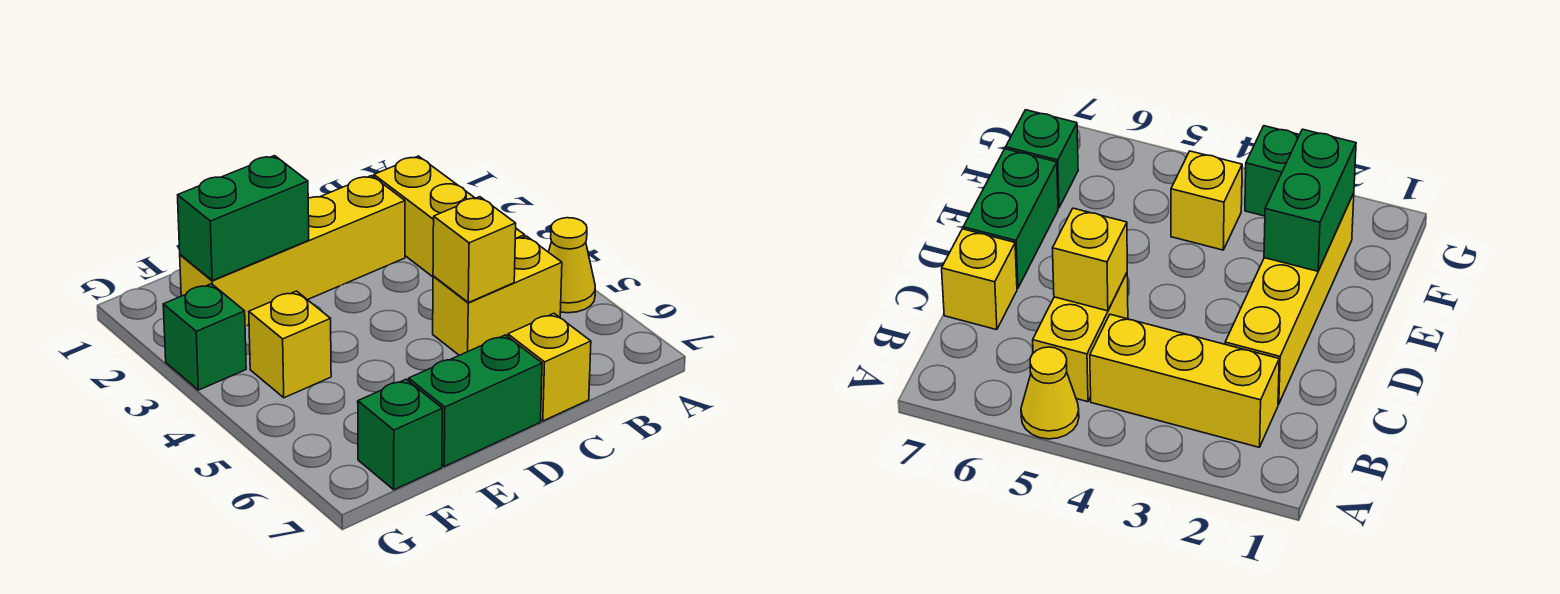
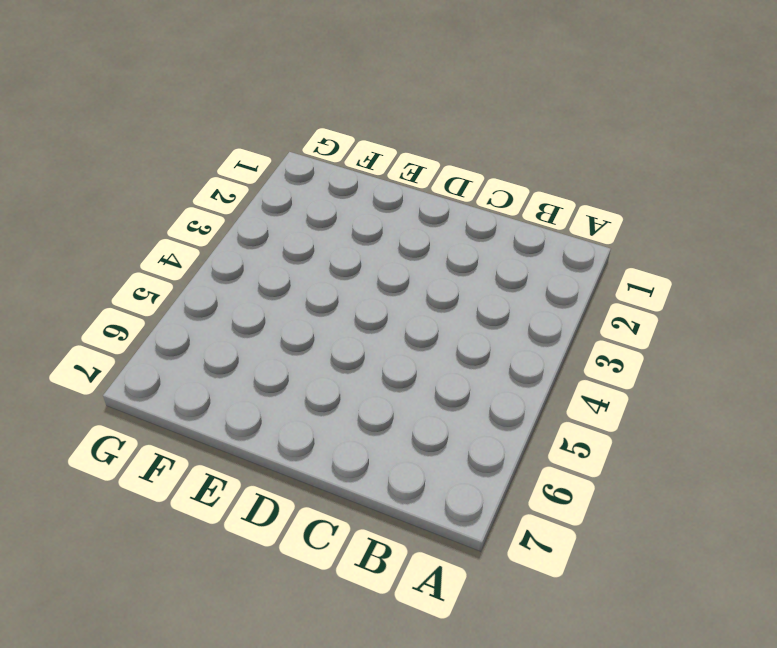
none -> yellow 1x1 cone [549,218,595,313]
none -> yellow 1x3 brick [374,156,525,277]

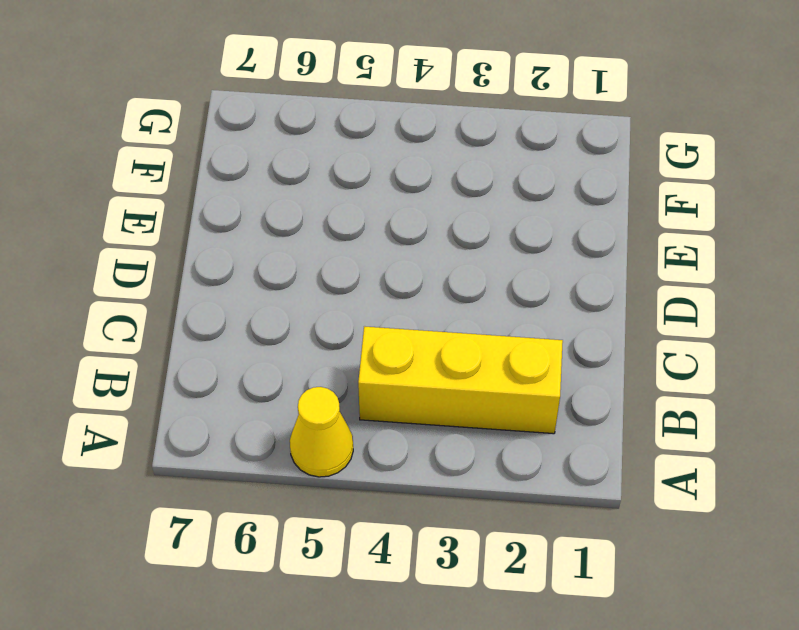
none -> yellow 1x2 brick [433,236,562,355]
none -> yellow 1x4 brick [180,176,405,326]

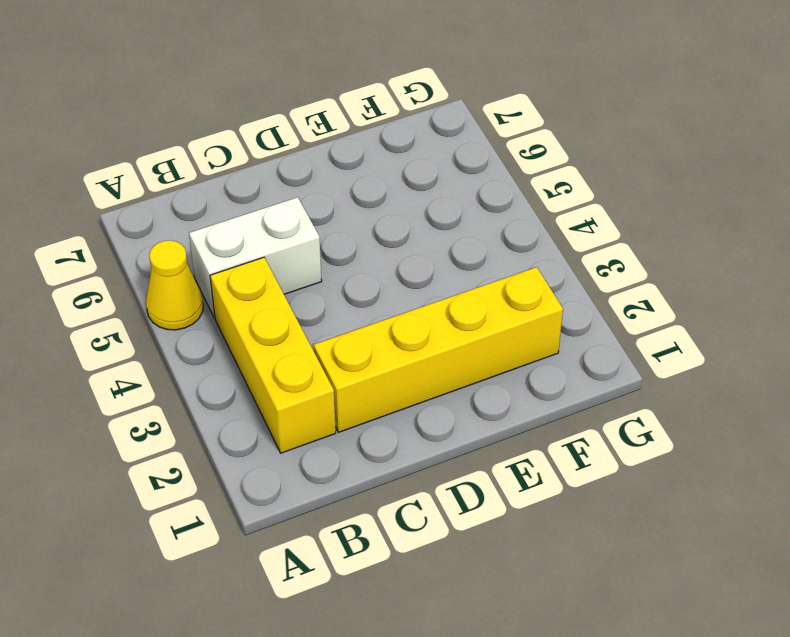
white 1x2 brick [189,197,322,318] -> yellow 1x2 brick [433,236,562,355]
none -> yellow 1x1 brick [508,313,591,421]
none -> green 1x2 brick [409,335,542,466]

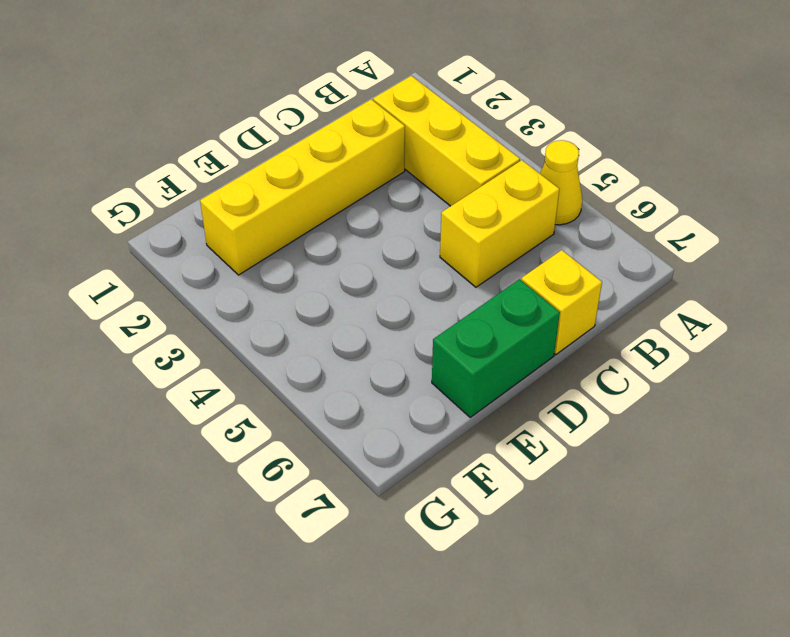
none -> yellow 1x1 brick [249,291,331,398]
none -> green 1x1 brick [358,379,442,490]

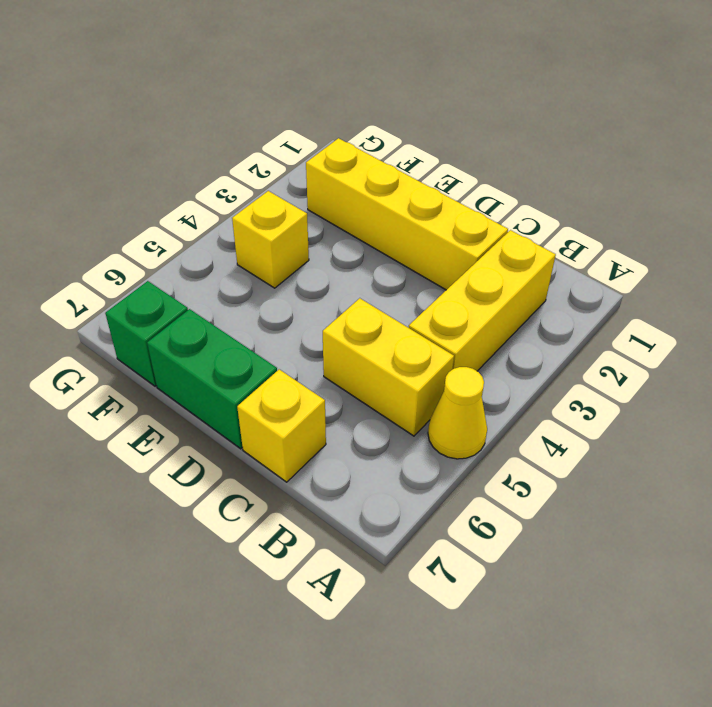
none -> green 1x1 brick [163,284,246,390]
none -> yellow 1x1 brick [433,197,516,303]

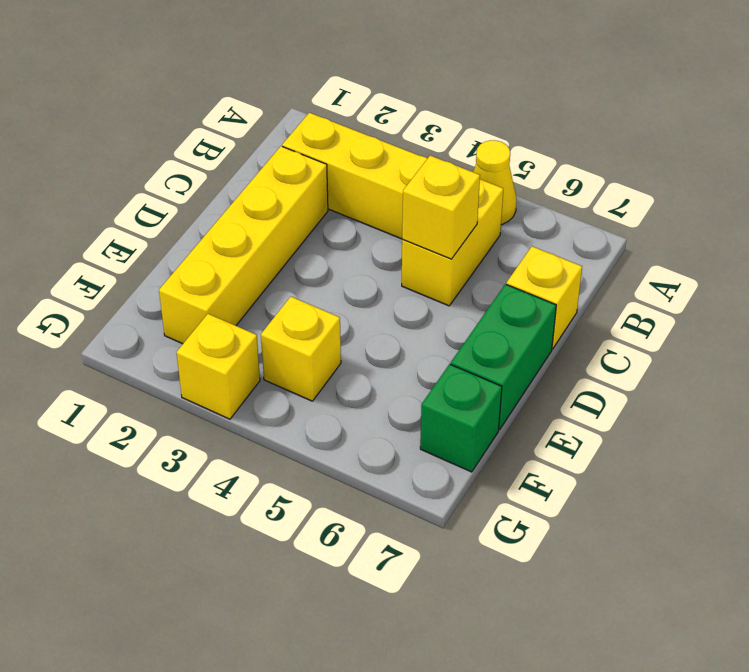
yellow 1x1 brick [177,314,260,419] -> green 1x1 brick [163,284,246,390]
none -> green 1x2 brick [178,156,309,280]

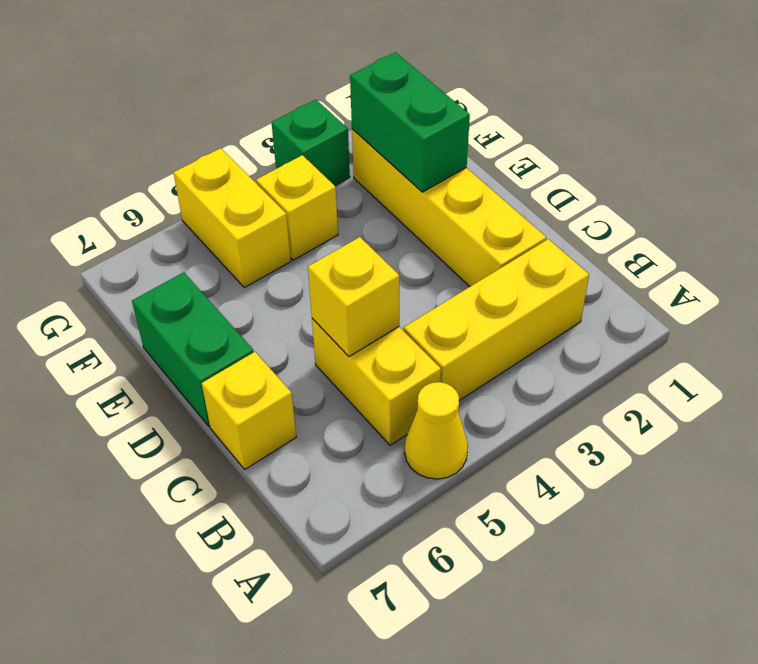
yellow 1x2 brick [174,148,291,288] -> none
none -> green 1x1 brick [358,379,442,490]

